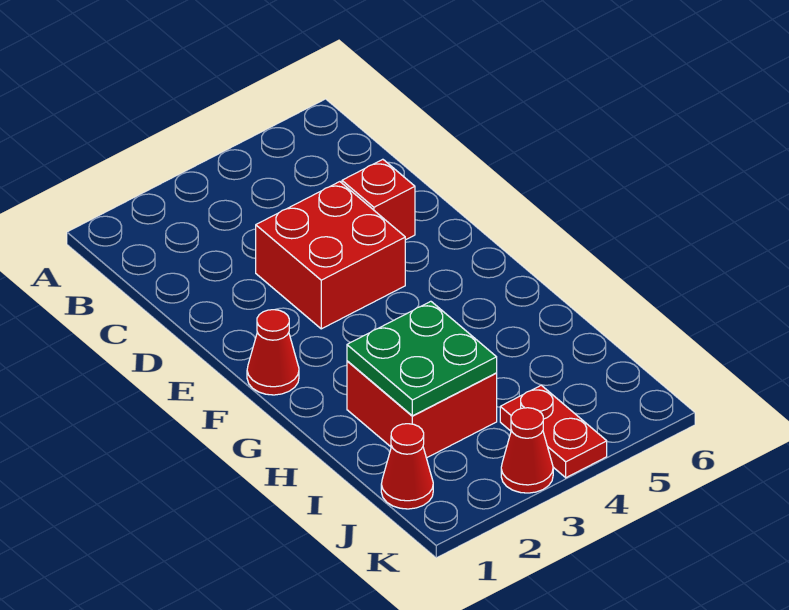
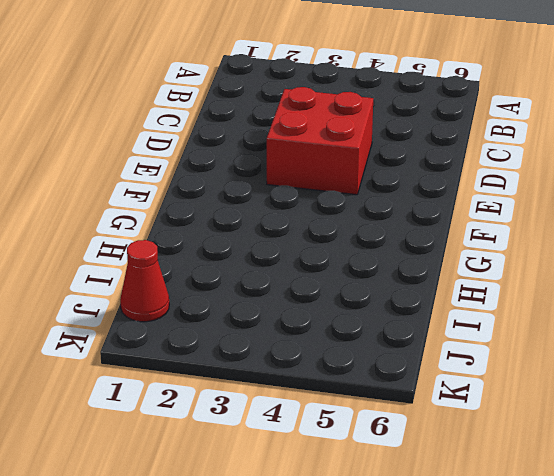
none -> red 1x1 brick [342,159,415,240]
none -> red 1x1 cone [247,310,299,395]

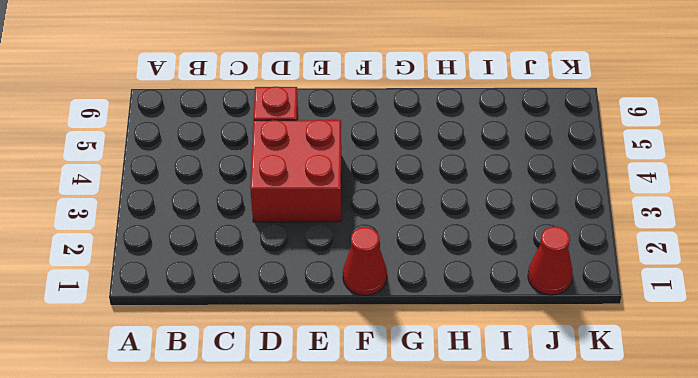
none -> red 2x2 brick [347,361,497,458]
none -> red 1x2 plate [500,385,607,478]

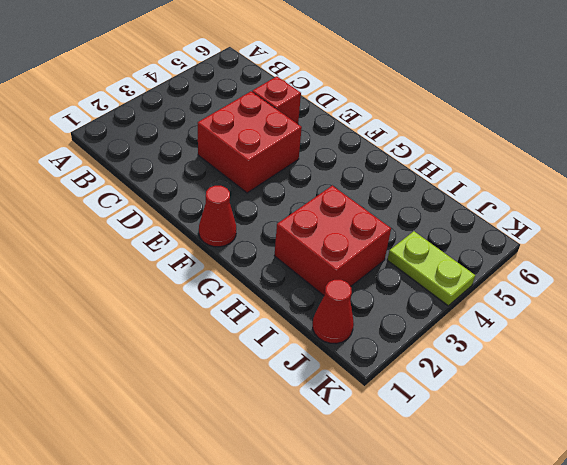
lime 1x2 plate [387,231,475,306] -> red 1x2 plate [500,385,607,478]
none -> red 1x1 cone [501,408,553,493]
none -> green 2x2 plate [347,301,497,416]

